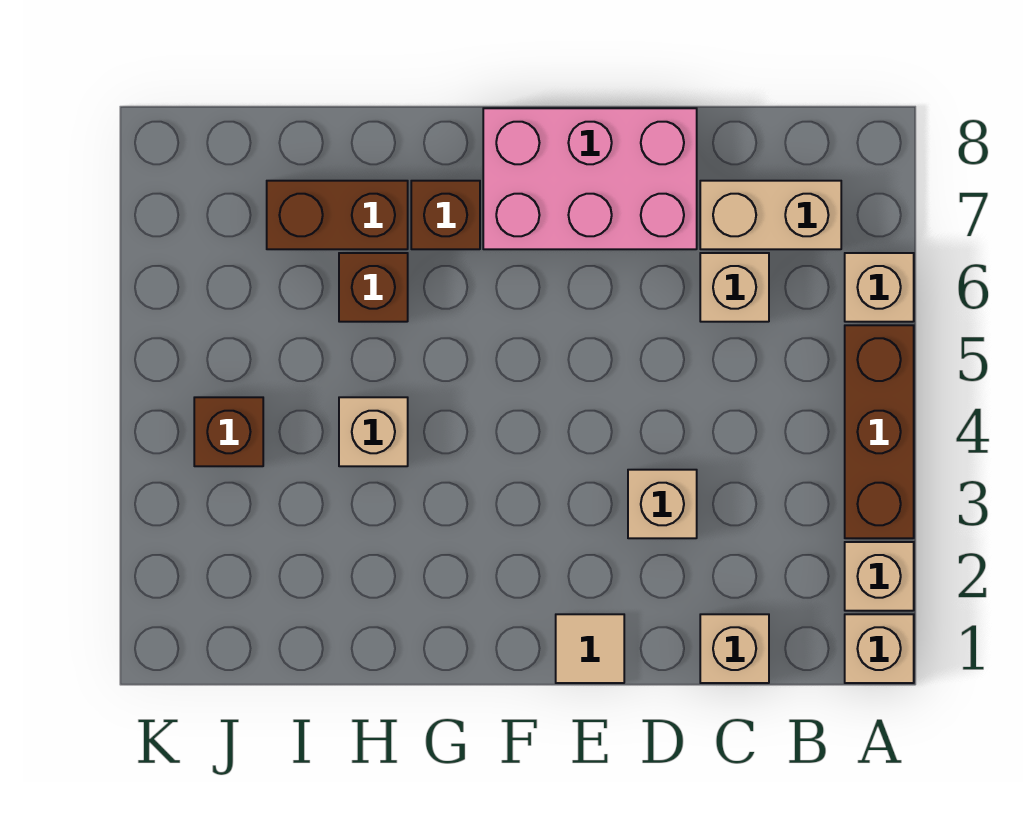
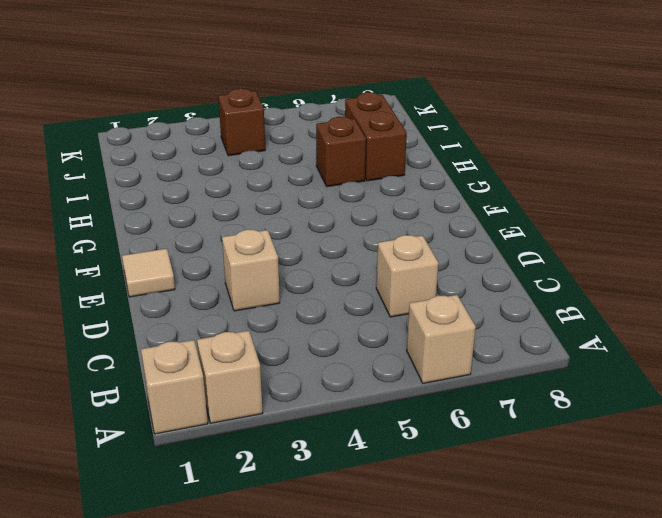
none -> brown 1x3 brick [845,325,914,538]
none -> tan 1x2 brick [700,181,841,249]
none -> tan 1x1 brick [700,614,769,683]

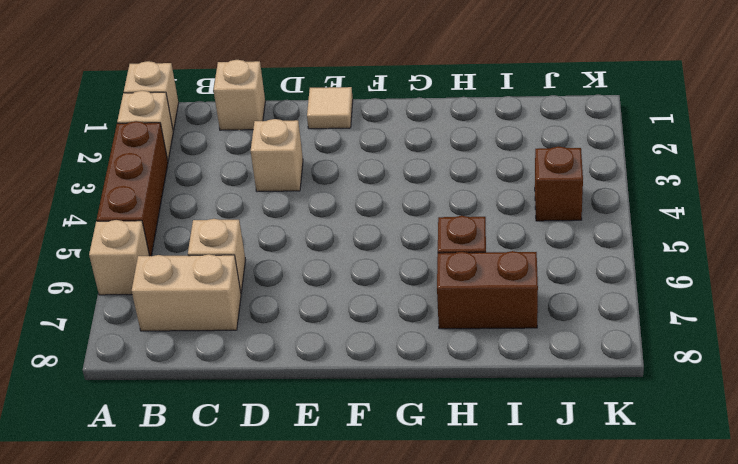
none -> pink 2x3 brick [483,108,697,249]
none -> brown 1x1 brick [411,181,480,249]
none -> tan 1x1 brick [339,397,408,466]

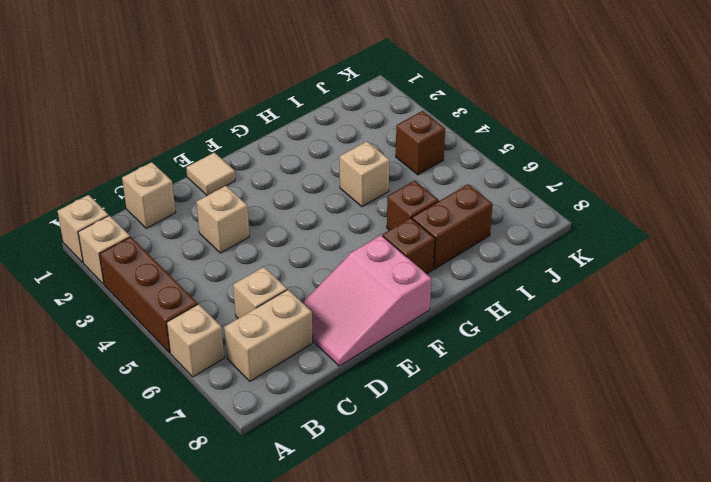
pink 2x3 slope [303,235,431,366] -> pink 2x3 brick [483,108,697,249]

